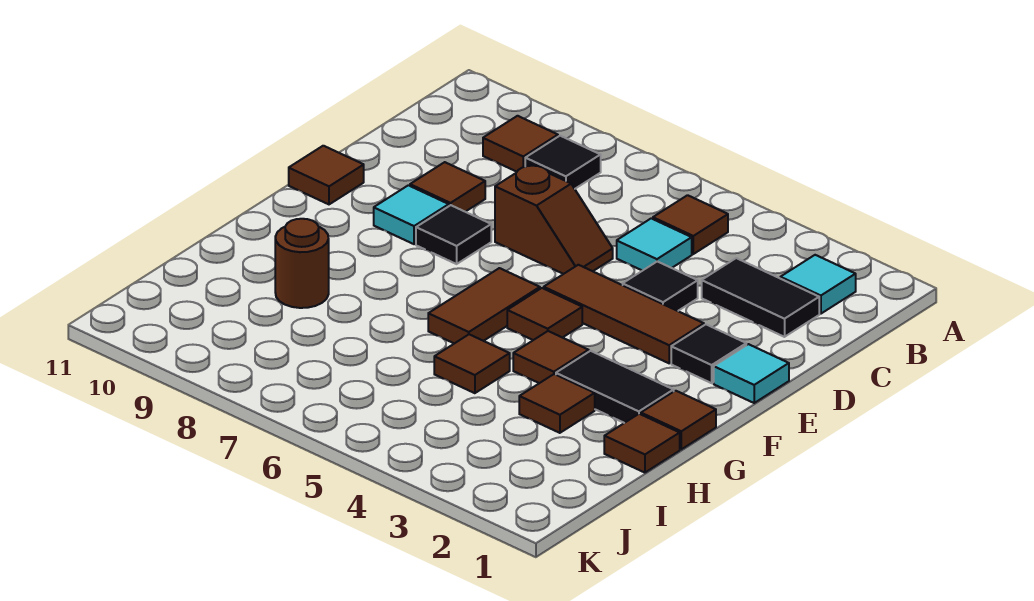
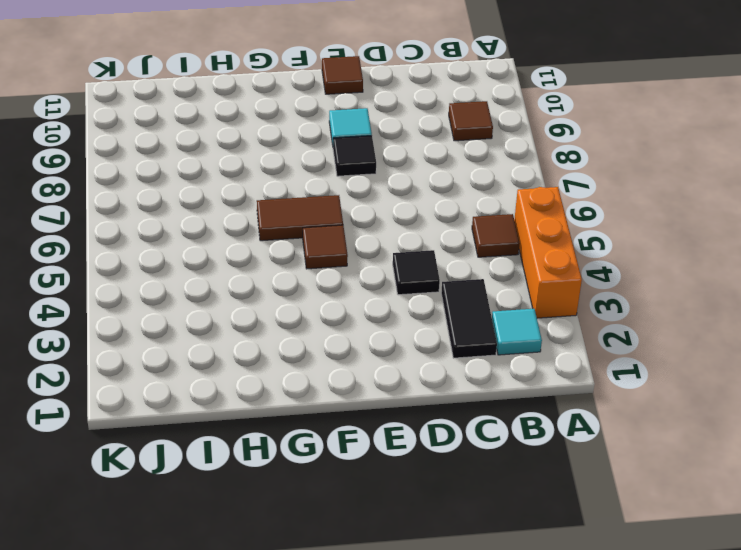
orange 1x3 brick [514,187,582,318] -> none
none -> black 1x1 tile [525,136,601,189]
none -> cyan 1x1 tile [617,218,692,271]
none -> brown 1x2 slope [495,164,613,274]

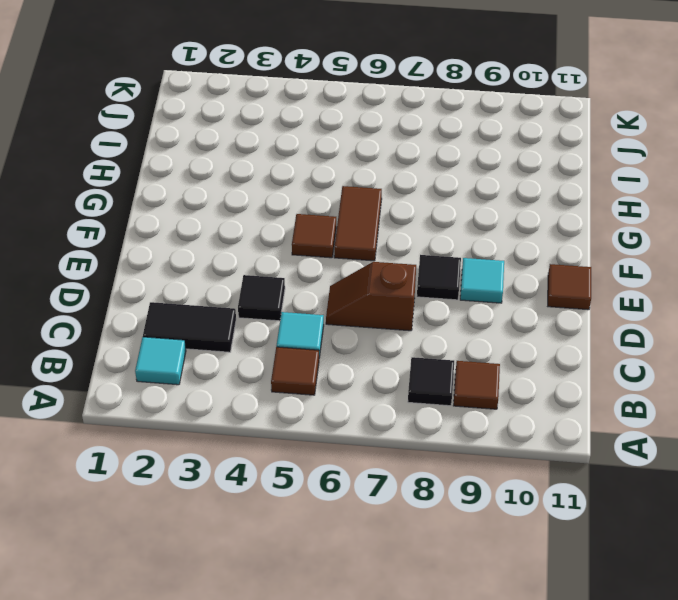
none -> brown 1x1 tile [410,162,485,212]
none -> cyan 1x1 tile [714,344,789,403]
none -> black 1x1 tile [671,324,746,383]

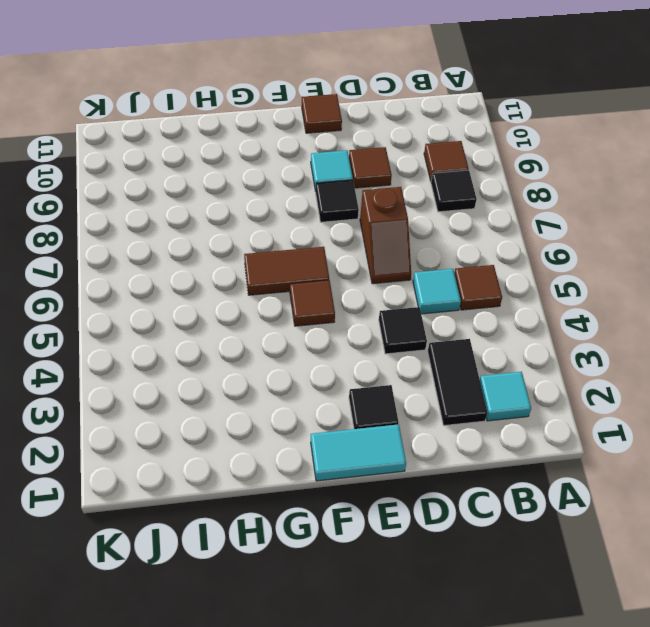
cyan 1x2 tile [311,424,406,481] -> cyan 1x1 tile [714,344,789,403]
none -> brown 1x3 tile [544,265,704,363]
none -> brown 1x1 tile [641,391,716,449]
none -> black 1x2 tile [556,351,674,423]

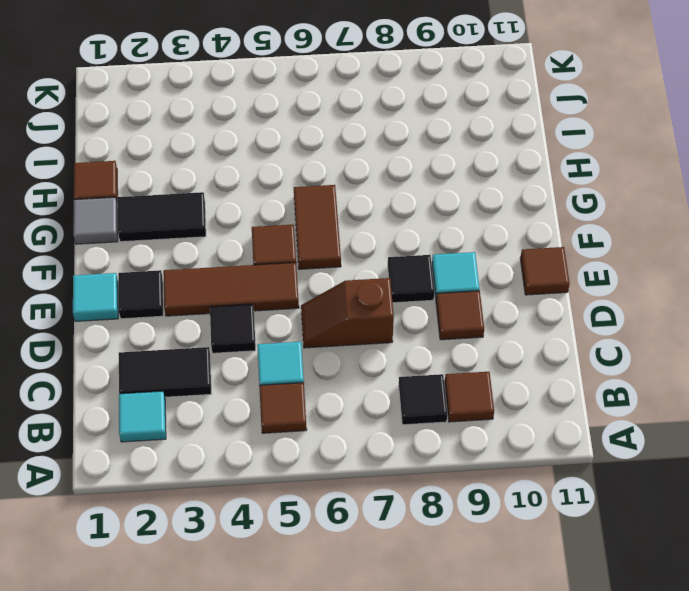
grey 1x1 tile [73,197,118,244] -> brown 1x1 tile [641,391,716,449]
none -> brown 1x1 tile [513,331,589,383]
none -> brown 1x1 tile [519,374,595,433]
none -> brown 1x1 tile [434,334,510,393]

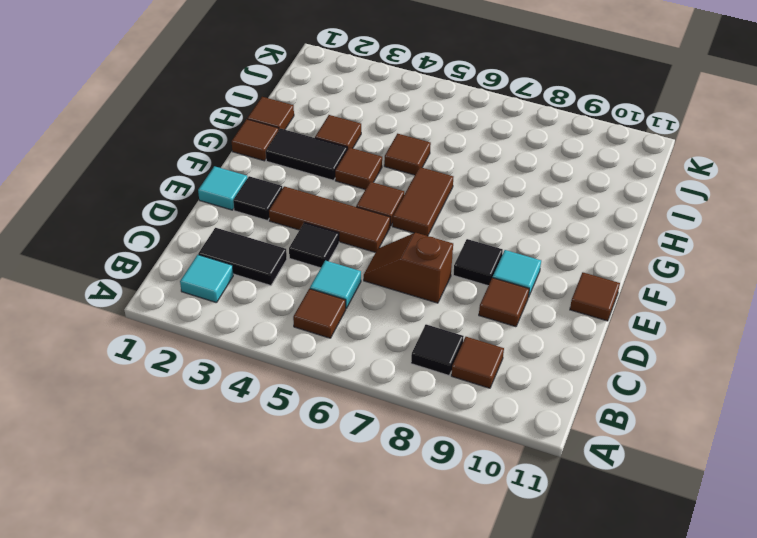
none -> brown 1x1 round brick [275,219,329,308]

